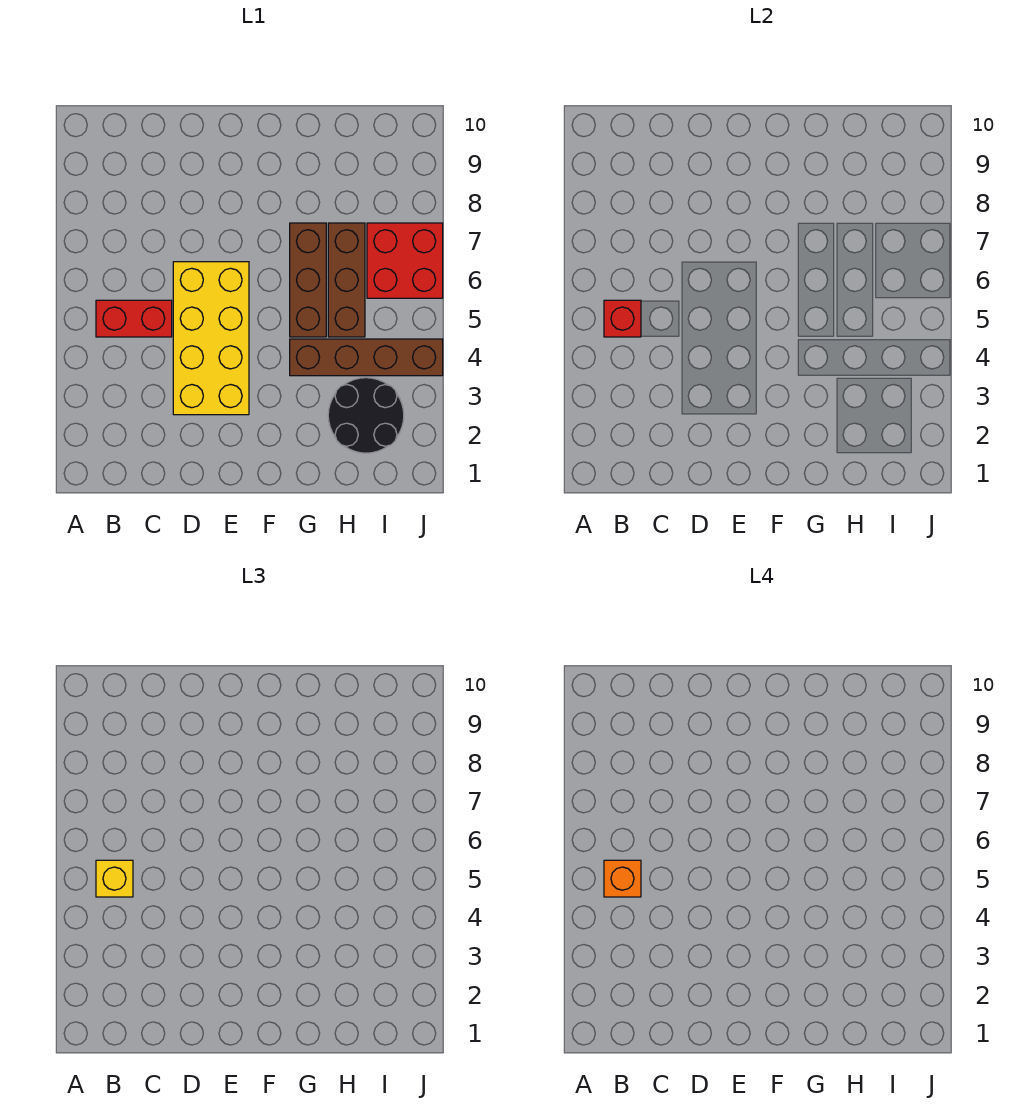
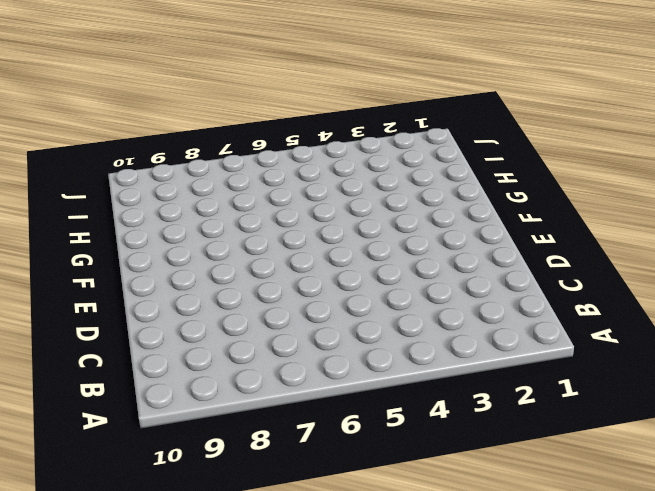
none -> red 1x2 brick [96,300,172,337]
none -> yellow 2x4 brick [173,262,249,415]

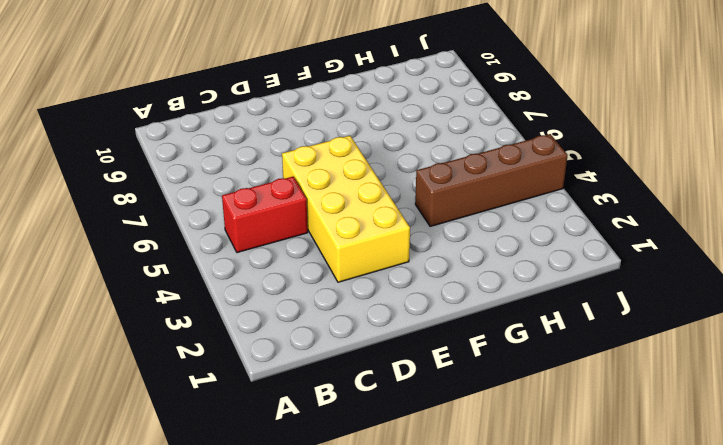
none -> brown 1x3 brick [290,223,326,337]
none -> black 2x2 round brick [328,378,404,453]

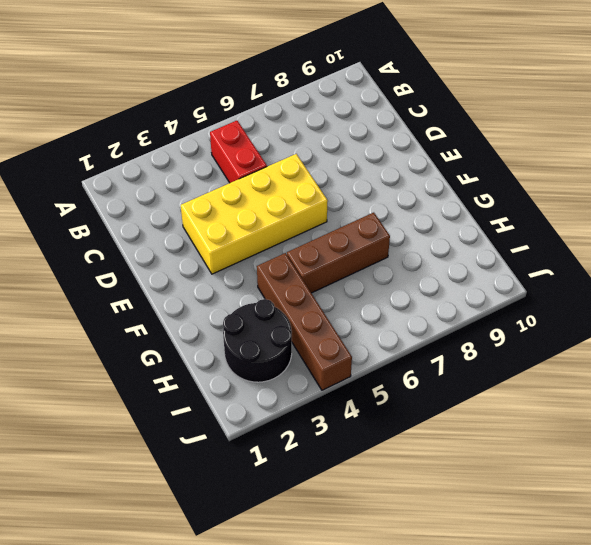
none -> brown 1x3 brick [328,223,365,337]
none -> red 2x2 brick [367,223,443,298]

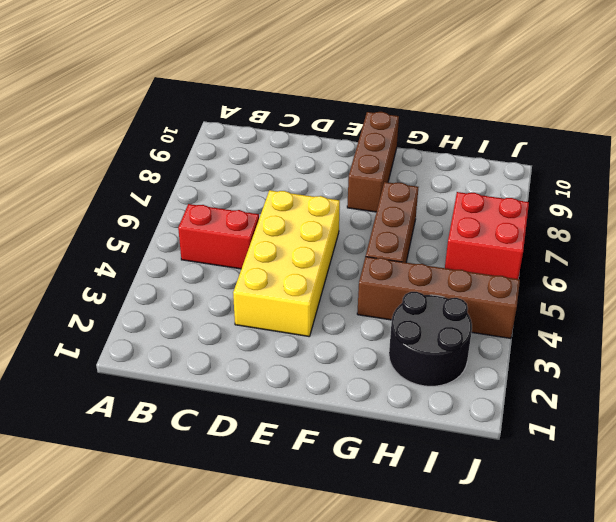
brown 1x3 brick [347,112,399,212] -> brown 1x3 brick moved to [328,223,365,337]
none -> red 1x1 brick [604,300,641,337]
none -> yellow 1x1 brick [96,860,133,897]

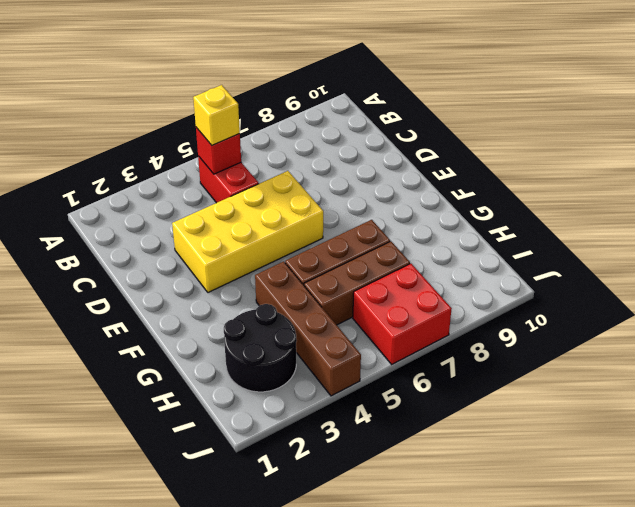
none -> orange 1x1 brick [604,860,641,897]

